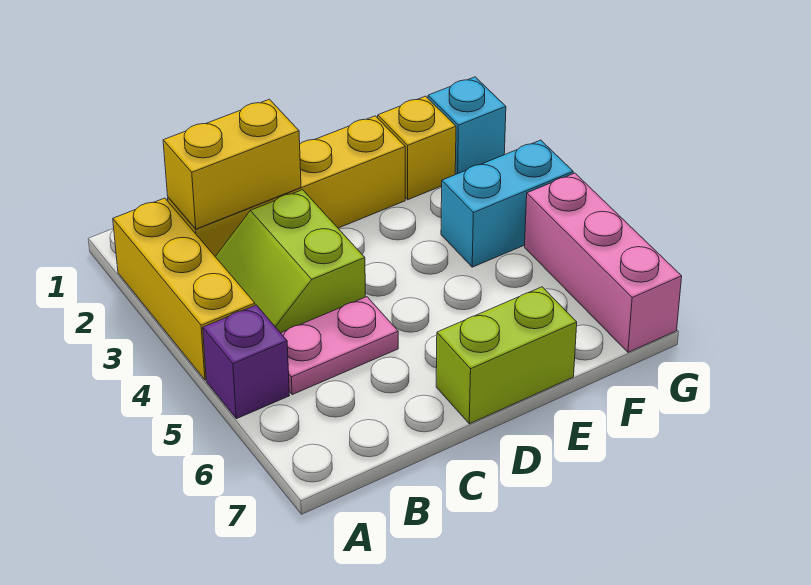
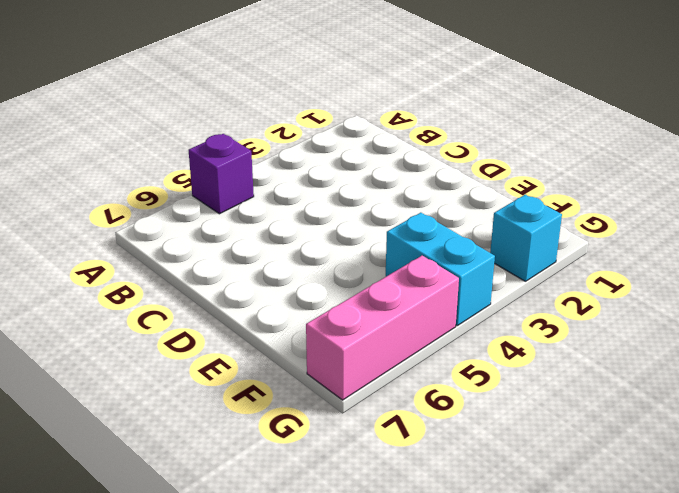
none -> yellow 1x3 brick [113,198,255,380]
none -> yellow 1x4 brick [168,116,405,256]

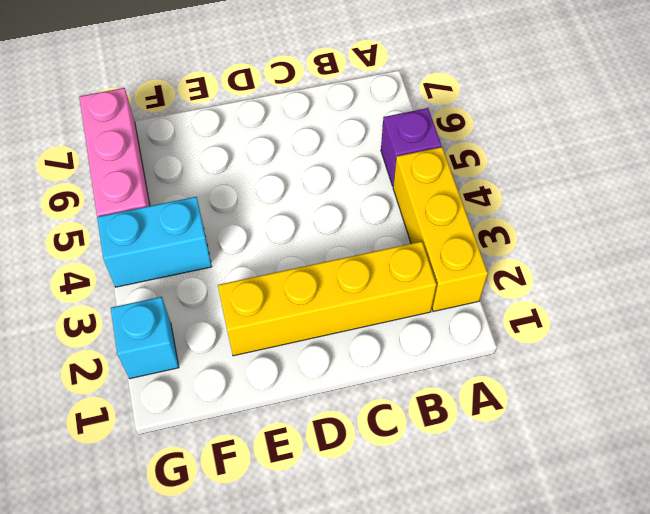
none -> lime 2x2 slope [215,190,365,333]
none -> pink 1x2 plate [281,297,398,395]

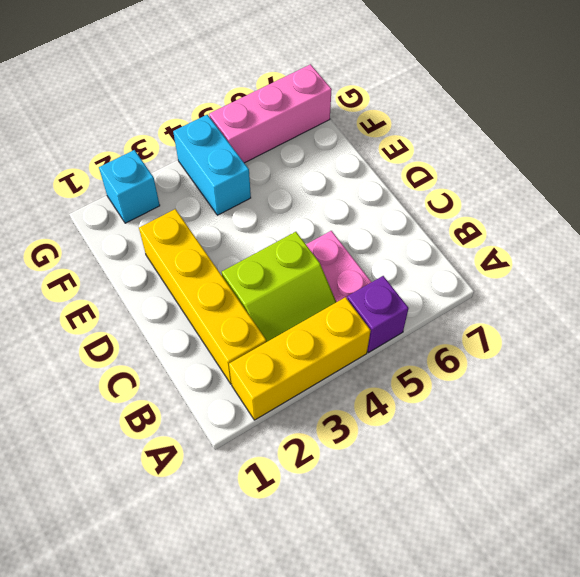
none -> lime 1x2 brick [436,287,577,424]
none -> yellow 1x1 brick [378,96,456,200]

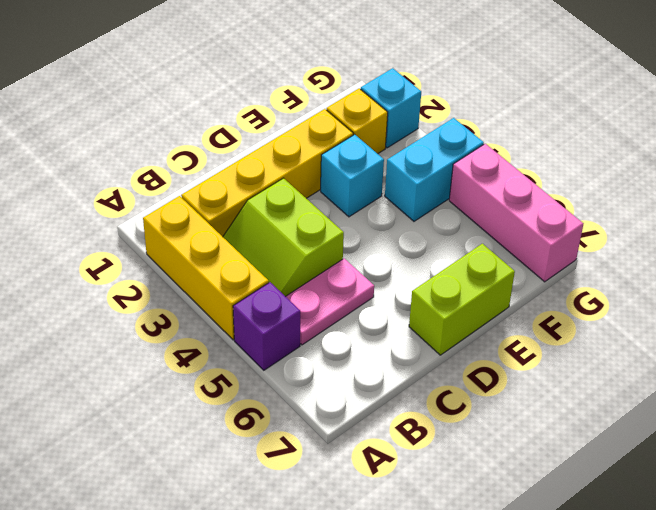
cyan 1x1 brick [321,135,384,217] -> none
none -> yellow 1x2 brick [163,99,301,229]

